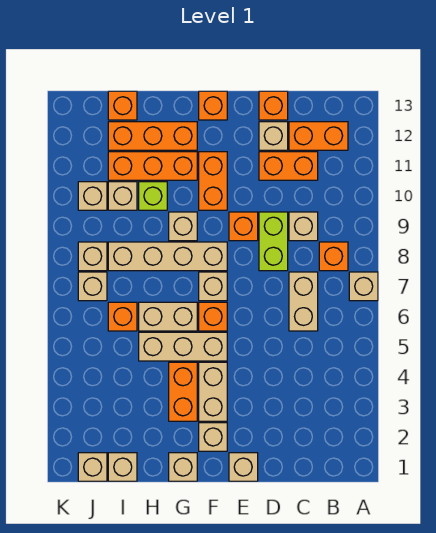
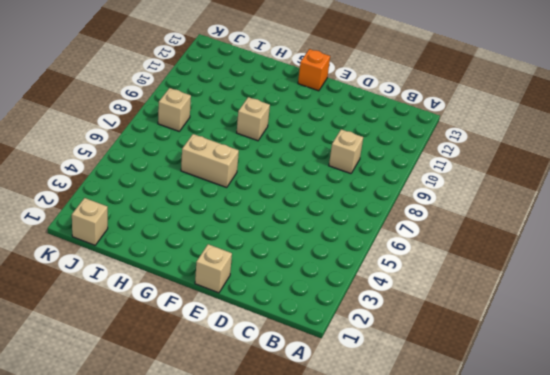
none -> tan 1x1 brick [349,272,378,301]
none -> orange 1x1 brick [319,242,348,271]
none -> orange 1x2 brick [289,122,348,150]
none -> tan 1x2 brick [289,272,318,331]

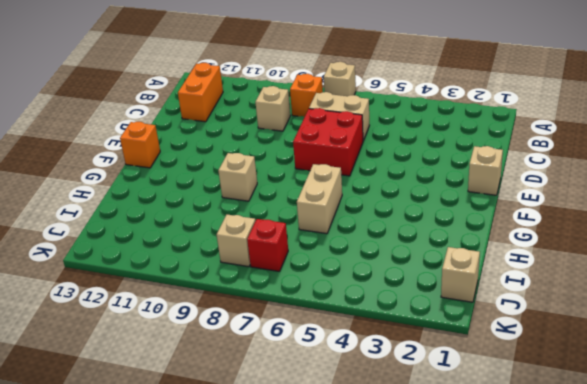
red 2x2 brick [293,108,363,176] -> none
red 1x1 brick [247,219,288,271] -> tan 1x1 brick [78,272,107,301]
none -> orange 1x2 brick [259,152,318,180]
none -> lime 1x2 brick [259,212,288,271]
none -> tan 1x1 brick [259,122,288,150]
none -> orange 1x1 brick [259,91,288,120]

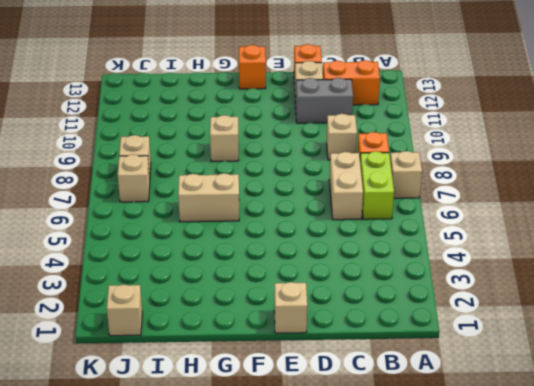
lime 1x2 brick [360,151,394,219] -> lime 1x2 brick moved to [259,212,288,271]
grey 1x2 brick [296,78,353,123] -> orange 1x2 brick [259,152,318,180]
none -> orange 1x1 brick [229,212,258,241]
none -> tan 1x1 brick [199,423,227,451]
none -> tan 1x2 brick [199,362,227,421]
none -> tan 1x3 brick [139,332,227,361]

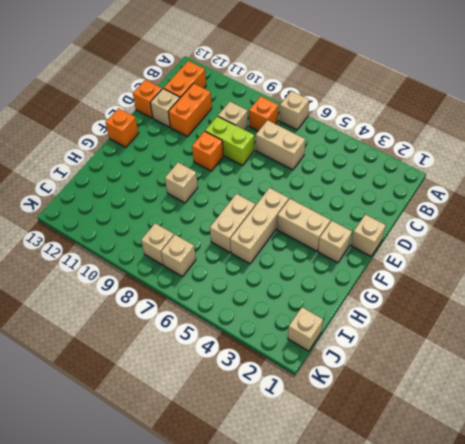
none -> orange 1x1 brick [199,302,227,331]
none -> tan 1x1 brick [199,272,227,301]
none -> tan 1x4 brick [108,242,227,271]
none -> orange 1x2 brick [199,152,227,210]

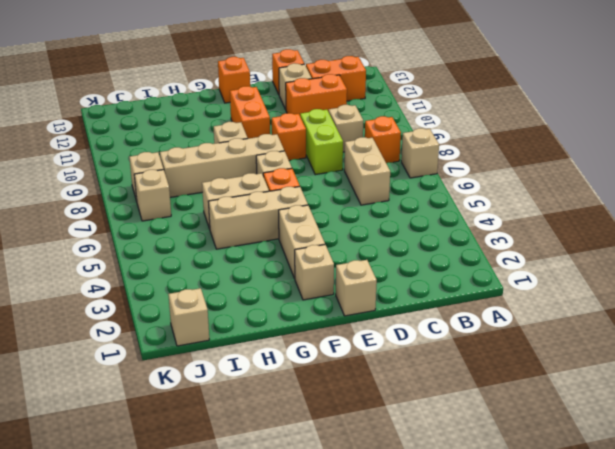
none -> tan 1x1 brick [169,453,197,481]
none -> orange 1x2 brick [169,362,197,421]
none -> orange 1x3 brick [108,152,197,180]
none -> orange 1x3 brick [108,122,197,150]

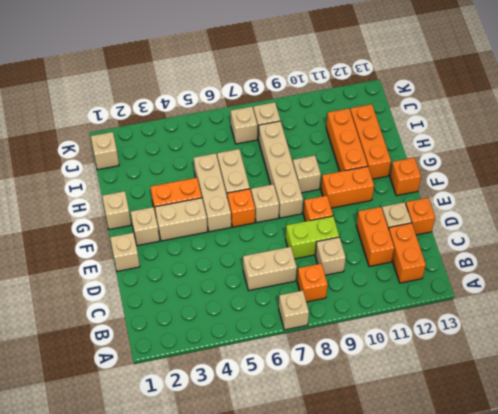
none -> lime 1x1 brick [139,182,167,210]
none -> tan 1x1 brick [108,453,137,481]
none -> orange 1x1 brick [108,302,137,331]
none -> tan 1x1 brick [108,182,137,210]

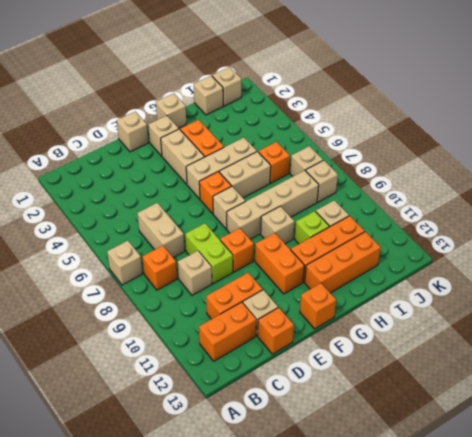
none -> orange 1x1 brick [108,91,137,120]
none -> tan 1x1 brick [78,182,107,210]

